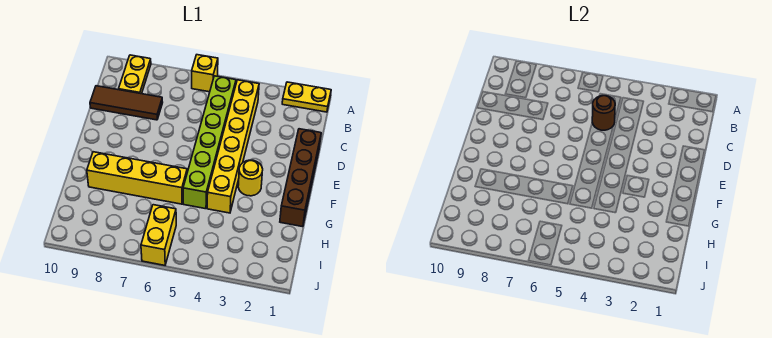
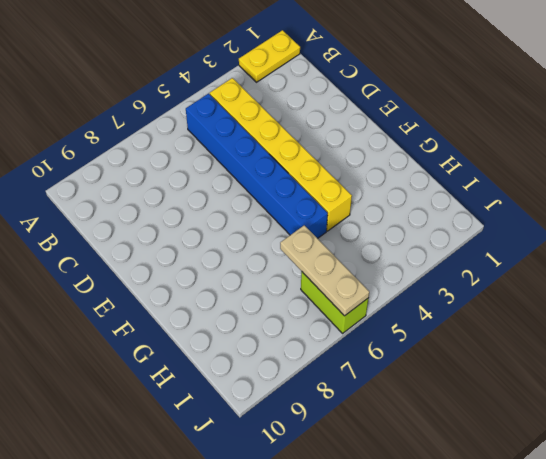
blue 1x6 brick [186,94,328,238] -> lime 1x6 brick [183,76,236,209]
tan 1x3 plate [280,225,369,316] -> none
lime 1x2 brick [301,272,369,333] -> yellow 1x2 brick [141,205,176,265]
none -> yellow 1x1 brick [192,55,218,92]
none -> yellow 1x2 plate [119,55,151,94]

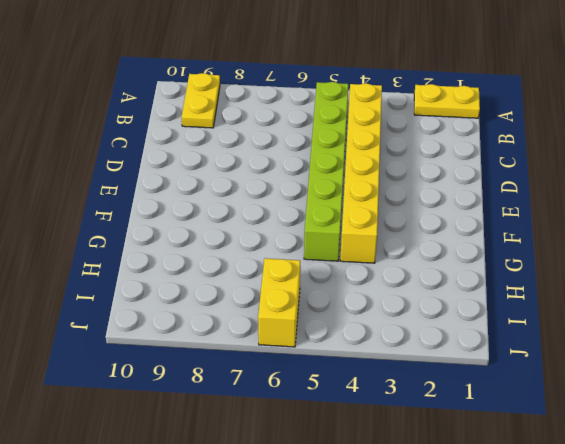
none -> yellow 1x1 brick [192,55,218,92]
none -> brown 1x3 tile [90,86,163,120]

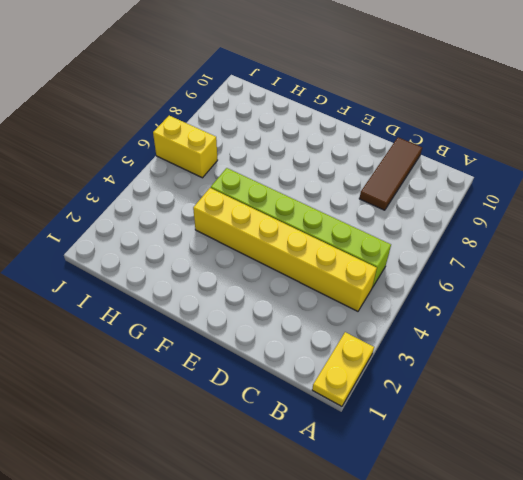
none -> yellow 1x1 brick [192,55,218,92]
none -> yellow 1x2 plate [119,55,151,94]

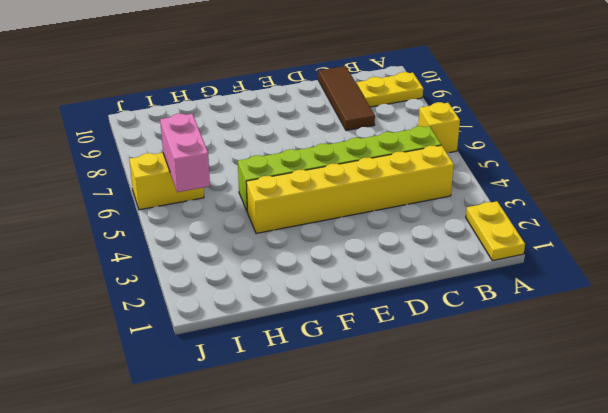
pink 1x2 brick [160,114,210,192] -> none
none -> brown 1x4 brick [280,129,321,227]
none -> yellow 1x1 round brick [238,160,263,196]

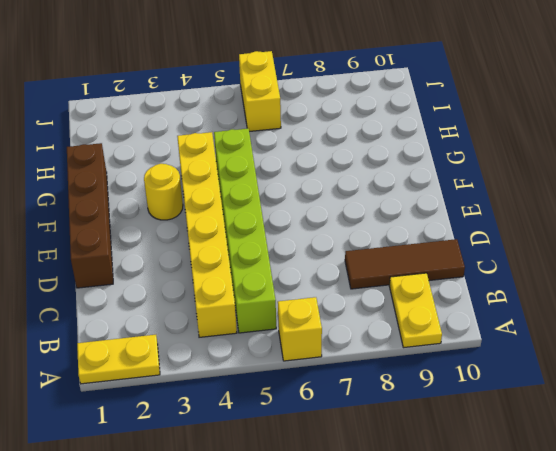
none -> yellow 1x4 brick [87,152,187,204]
none -> brown 1x1 round brick [592,96,615,130]

